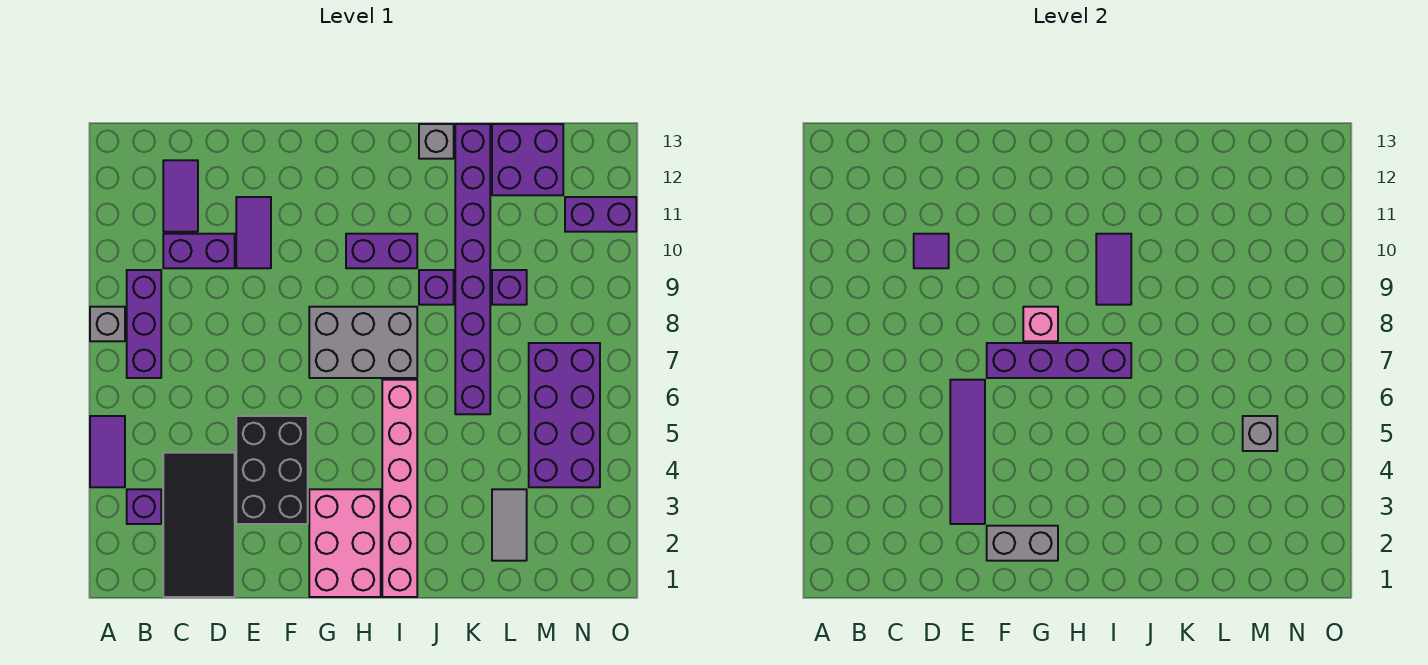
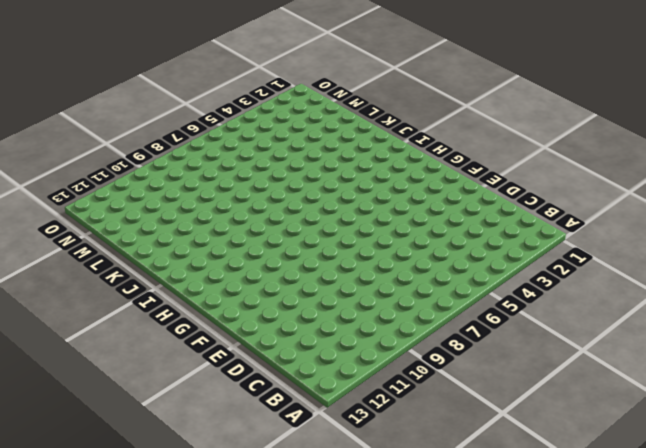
none -> purple 1x2 tile [90,416,125,487]
none -> grey 1x1 brick [90,307,125,341]
none -> purple 1x1 brick [127,489,161,524]

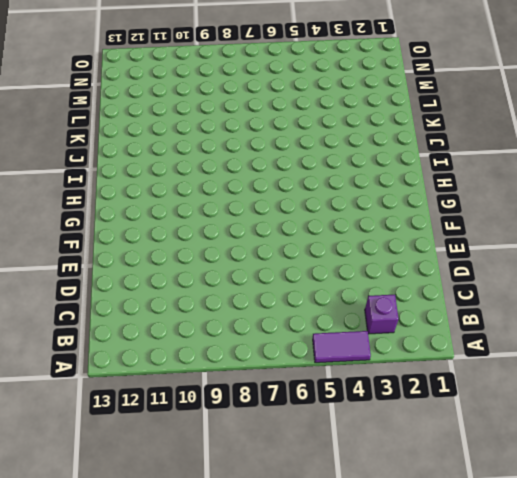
none -> grey 1x1 brick [90,307,125,341]
none -> purple 1x3 brick [127,270,161,378]
none -> black 2x4 tile [163,453,235,597]

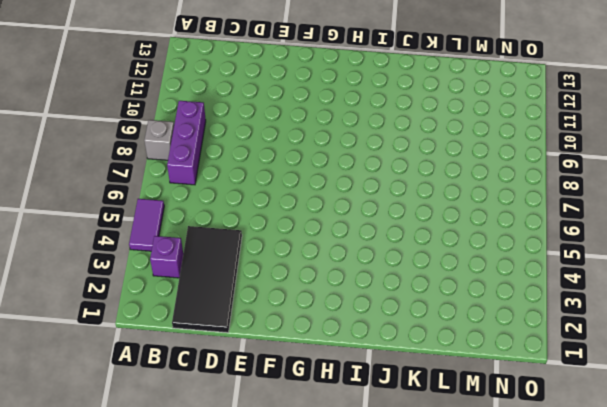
none -> purple 1x2 brick [163,234,235,268]
none -> purple 1x2 tile [163,160,198,232]
none -> black 2x3 brick [236,416,308,524]

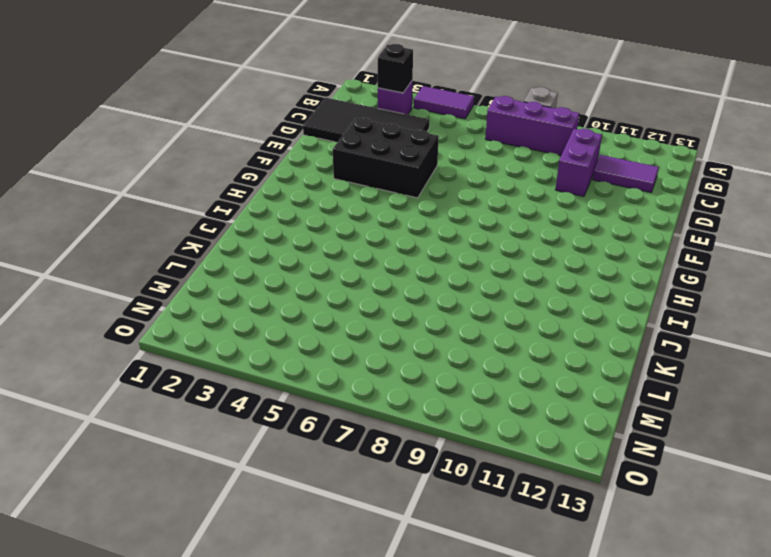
black 1x1 brick [378,44,413,93] -> none
none -> purple 1x2 tile [236,197,271,268]
none -> pink 2x3 brick [309,489,381,597]
none -> grey 2x3 brick [309,307,417,378]

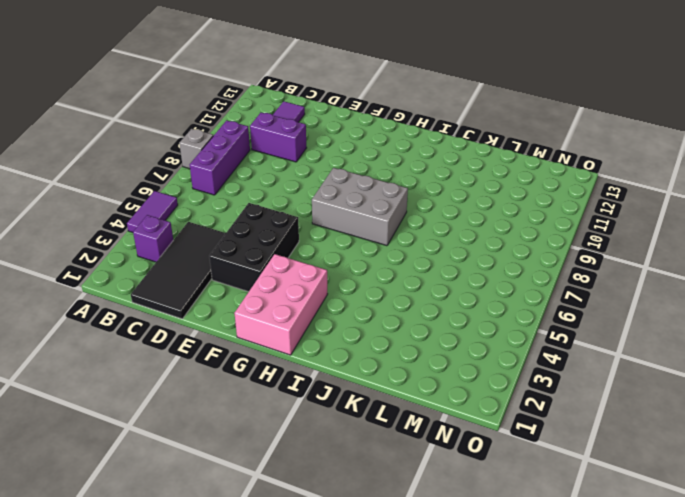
none -> purple 1x2 tile [236,197,271,268]
none -> purple 1x2 brick [346,234,417,268]
none -> pink 1x6 brick [382,380,417,597]

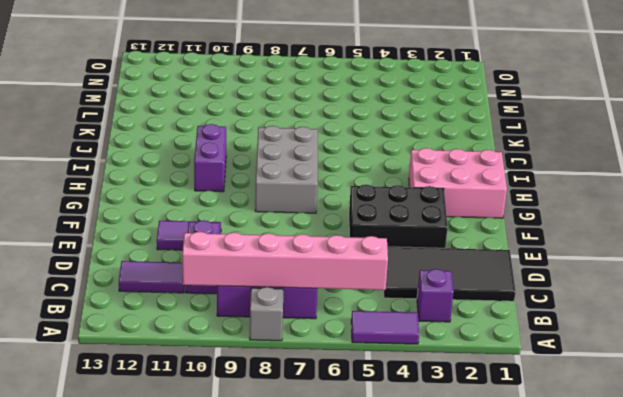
pink 1x6 brick [182,232,388,290] -> pink 1x6 brick moved to [382,380,417,597]
none -> purple 1x1 brick [419,270,454,305]
none -> grey 1x1 brick [419,124,454,159]
none -> purple 1x8 brick [455,124,490,414]

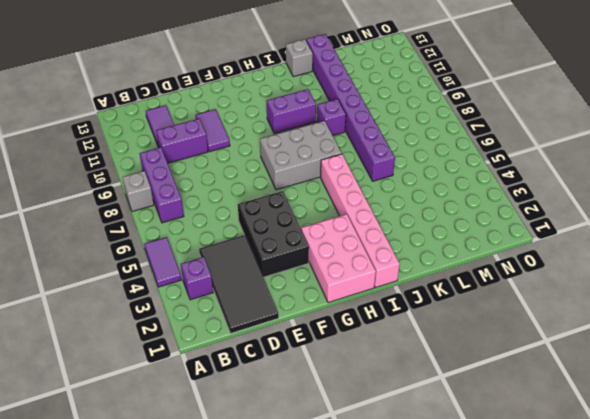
none -> grey 1x2 tile [492,489,527,561]
none -> purple 1x1 brick [492,270,527,305]
none -> purple 2x2 brick [492,124,563,195]

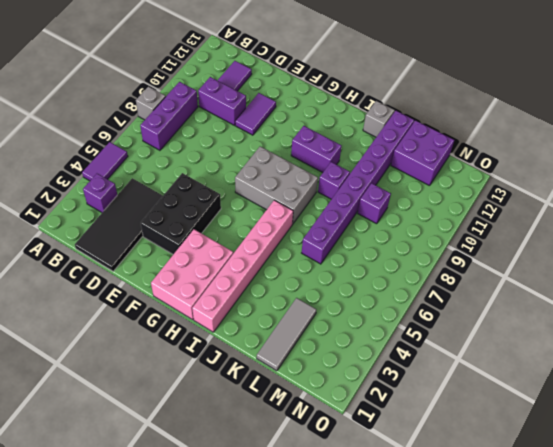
grey 1x3 tile [257,298,317,371] -> grey 1x2 tile [492,489,527,561]
none -> purple 2x4 brick [529,343,600,487]
none -> purple 1x2 brick [565,197,636,232]
none -> purple 1x1 tile [914,234,949,268]

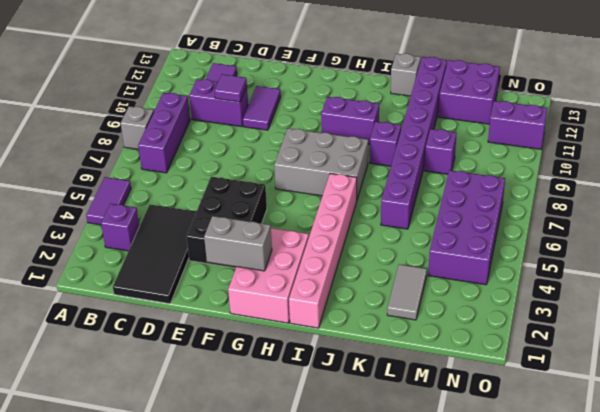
none -> purple 1x4 tile [950,380,985,524]
none -> purple 1x4 brick [987,343,1131,378]
none -> pink 1x1 brick [1023,307,1058,341]

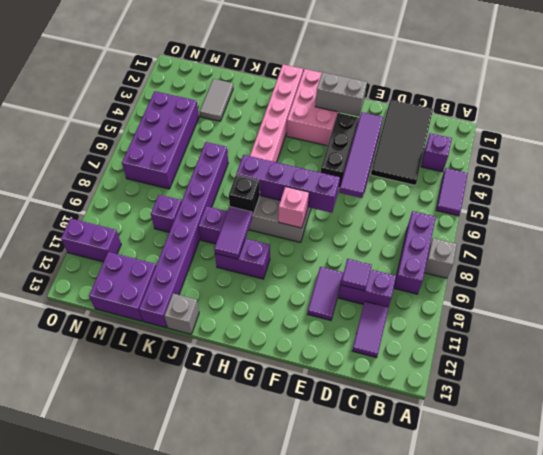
black 1x1 brick [229,175,260,215] -> none
none -> grey 1x1 brick [1243,416,1277,451]

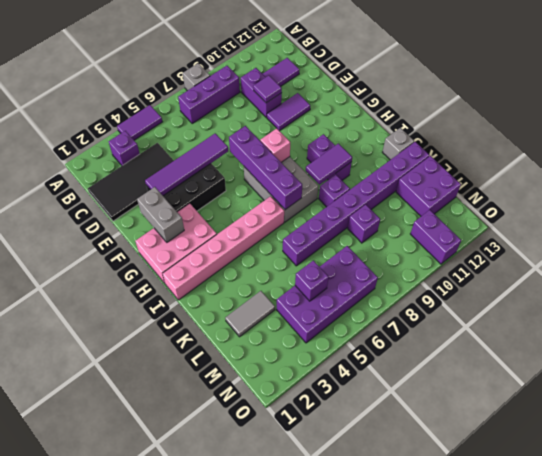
purple 1x1 brick [295,260,329,301] -> grey 1x1 brick [1243,416,1277,451]

